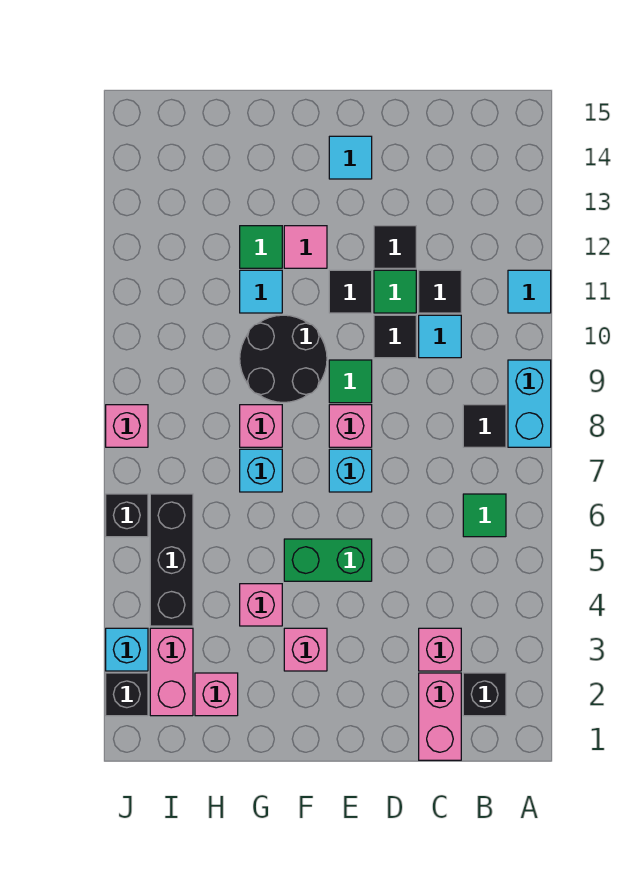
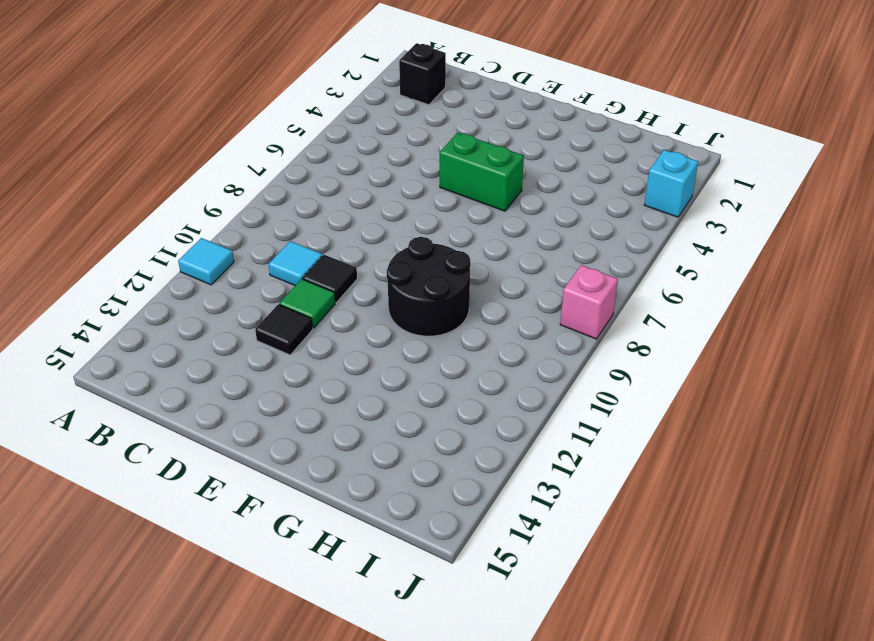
none -> cyan 1x2 brick [508,360,551,447]
none -> green 1x1 tile [463,494,506,537]
none -> black 1x1 tile [463,405,506,447]
none -> pink 1x2 brick [419,673,461,760]

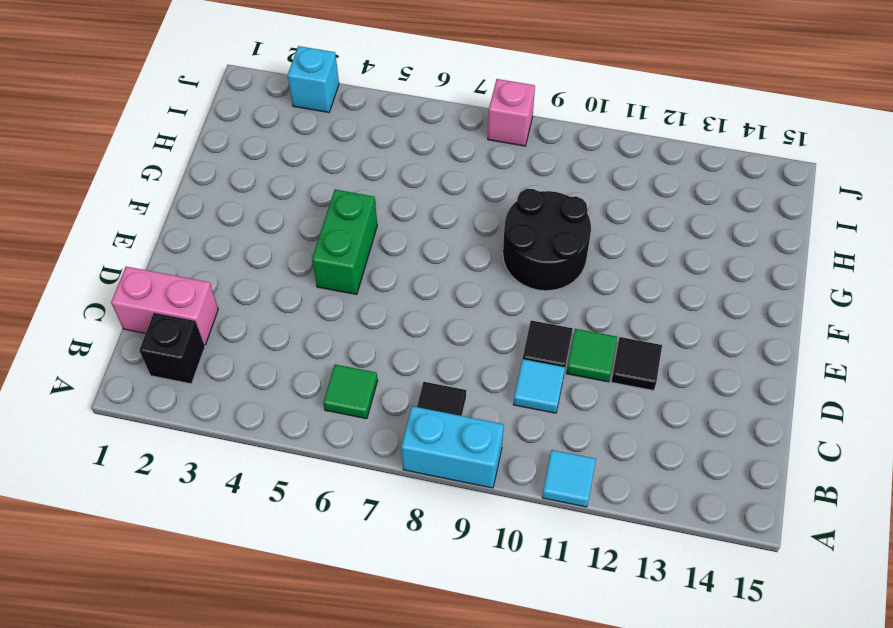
none -> pink 1x1 brick [419,628,461,671]
none -> black 1x1 tile [419,270,461,313]
none -> cyan 1x1 brick [329,449,372,492]
none -> pink 1x1 brick [329,405,372,447]

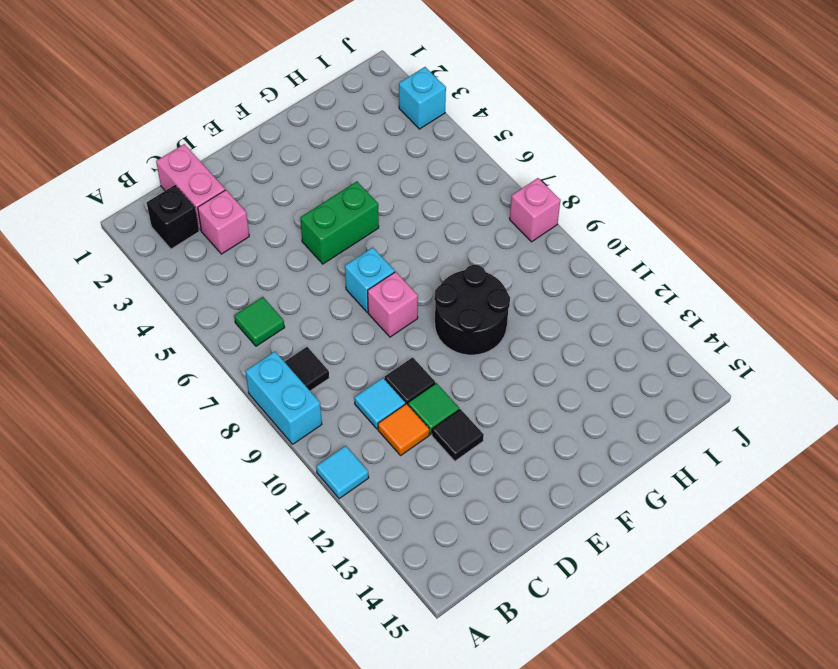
orange 1x1 tile [378,404,429,455] -> black 1x1 tile [419,270,461,313]
none -> green 1x1 tile [329,360,372,403]
none -> black 1x1 tile [329,270,372,313]
none -> cyan 1x1 tile [329,136,372,179]
none -> pink 1x1 brick [284,628,327,671]

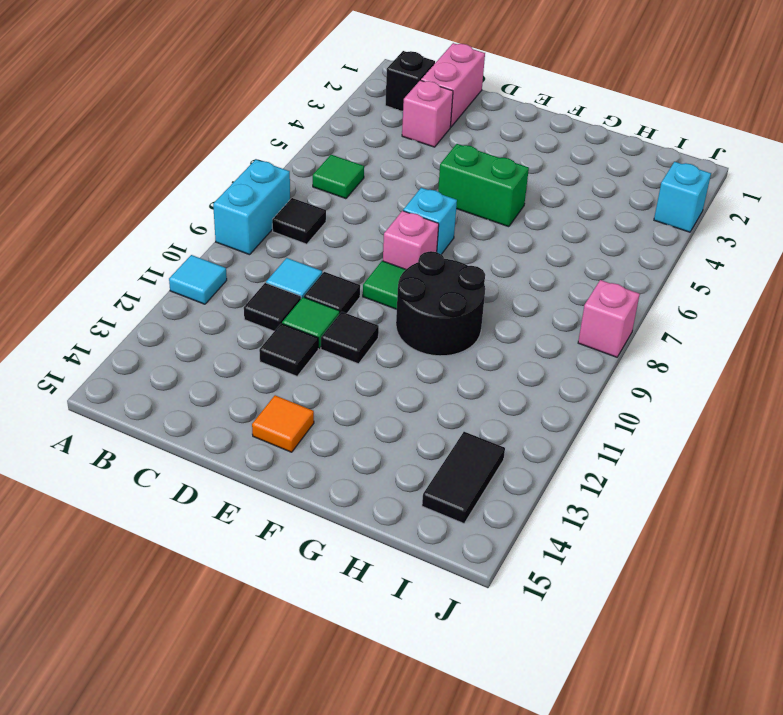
orange 1x1 tile [252,395,314,452] -> cyan 1x1 tile [329,136,372,179]
black 1x2 tile [422,432,505,523] -> none
none -> pink 1x1 brick [284,628,327,671]
none -> pink 1x1 tile [284,226,327,268]
none -> pink 1x1 brick [240,584,282,626]
none -> cyan 1x1 brick [240,449,282,492]

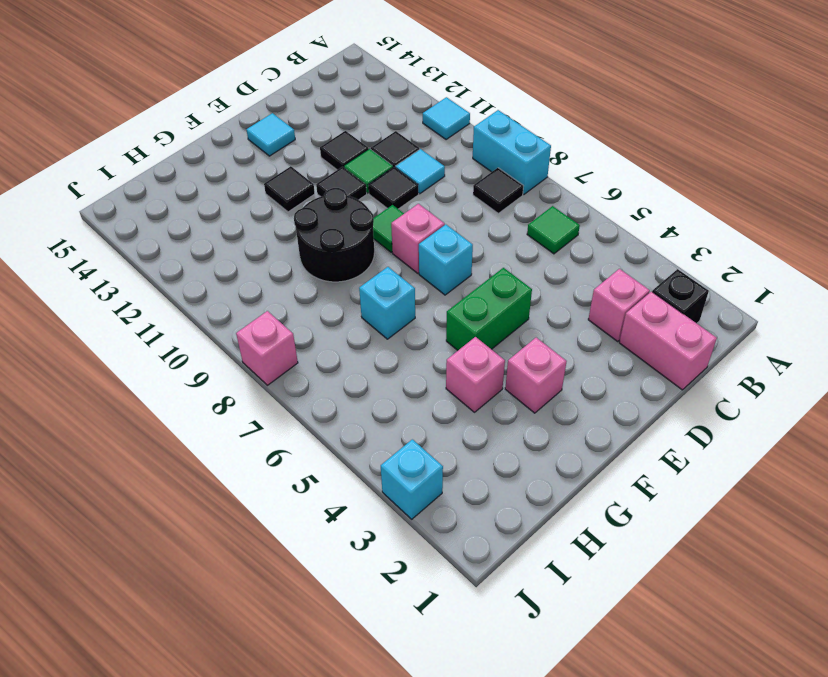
black 1x1 tile [264,166,315,212] -> pink 1x1 tile [284,226,327,268]
none -> pink 1x1 brick [240,405,282,447]
none -> cyan 1x1 tile [240,270,282,313]
none -> green 1x1 tile [240,226,282,268]
none -> pink 1x1 brick [195,673,238,716]

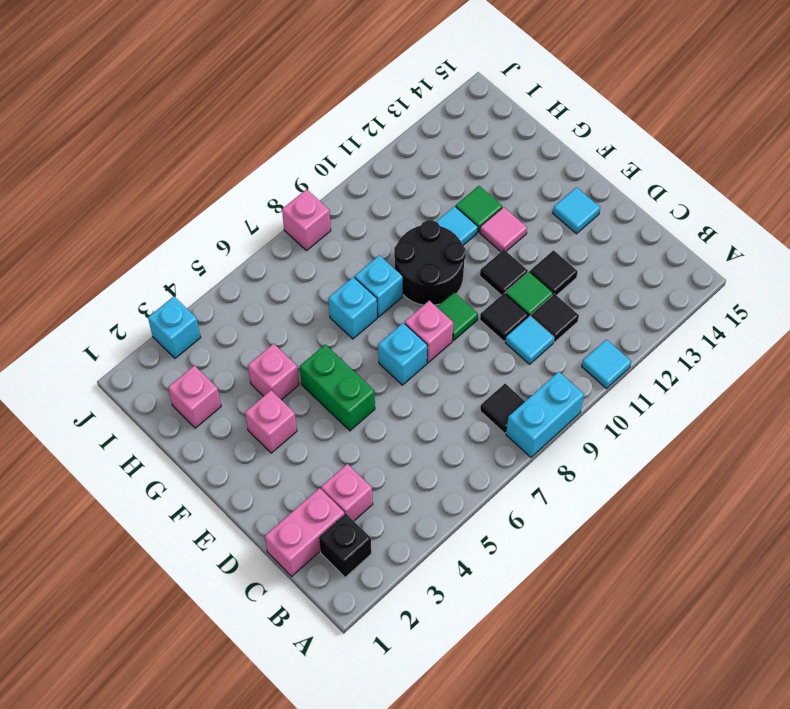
cyan 1x1 brick [355,255,403,317] -> pink 1x1 brick [240,405,282,447]
none -> green 1x1 tile [463,494,506,537]
none -> pink 1x2 brick [150,628,193,716]
none -> black 1x3 brick [150,494,193,626]
none -> black 1x1 brick [106,673,148,716]

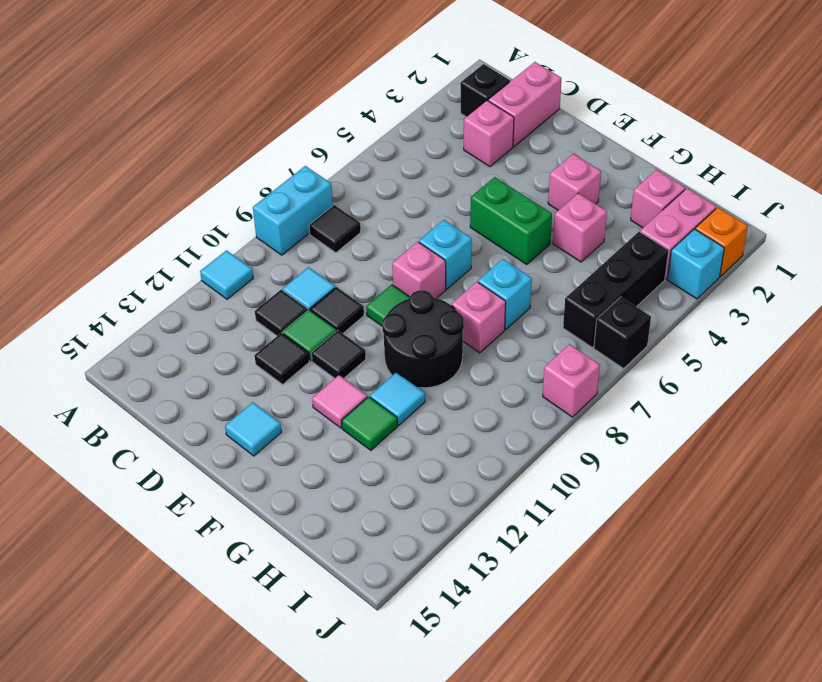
orange 1x1 brick [695,207,748,277] -> black 1x1 brick [106,673,148,716]
none -> green 1x1 tile [463,494,506,537]

